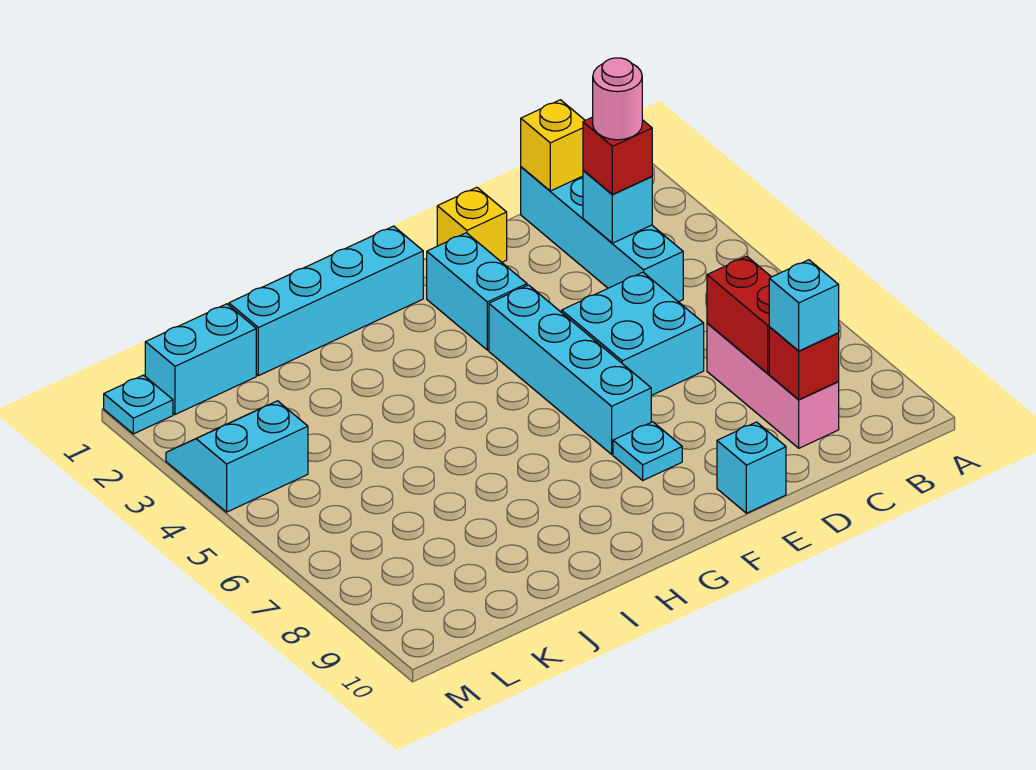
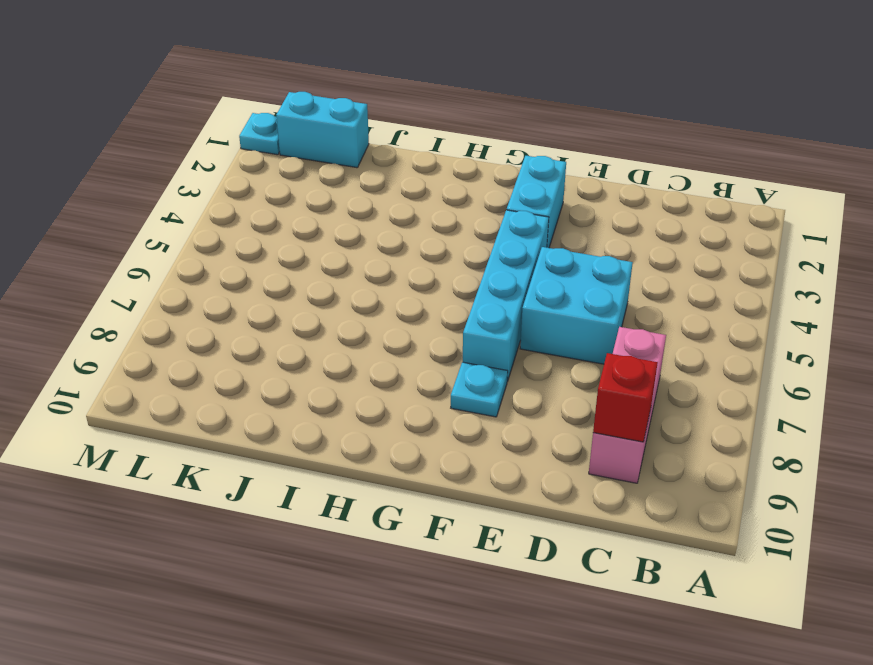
none -> cyan 1x4 brick [521,167,683,302]
none -> yellow 1x1 brick [437,188,507,262]
none -> cyan 1x1 brick [717,422,786,513]

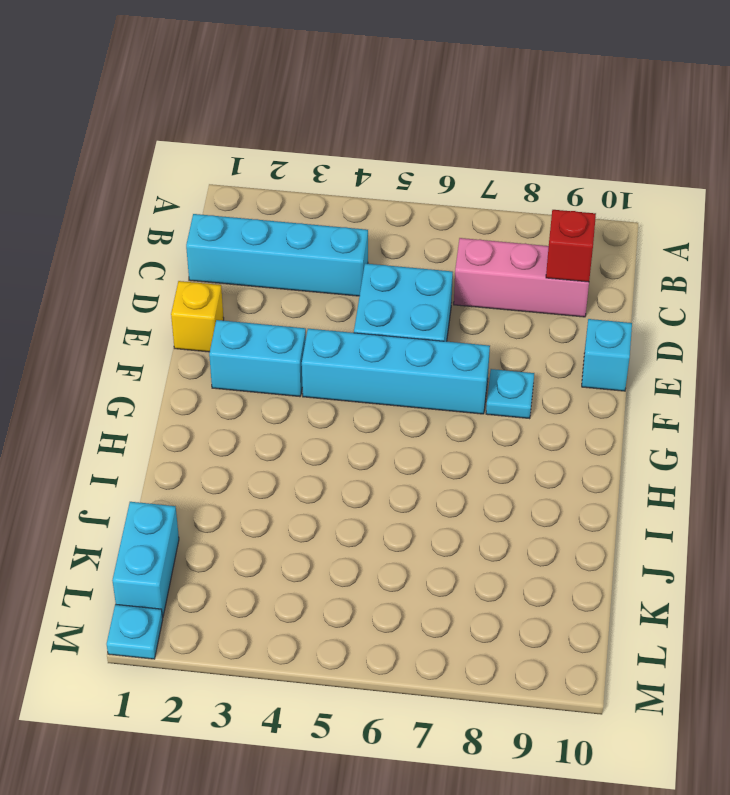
none -> cyan 1x4 brick [229,226,424,376]
none -> cyan 2x2 slope [166,401,308,512]
none -> yellow 1x1 brick [521,100,585,191]

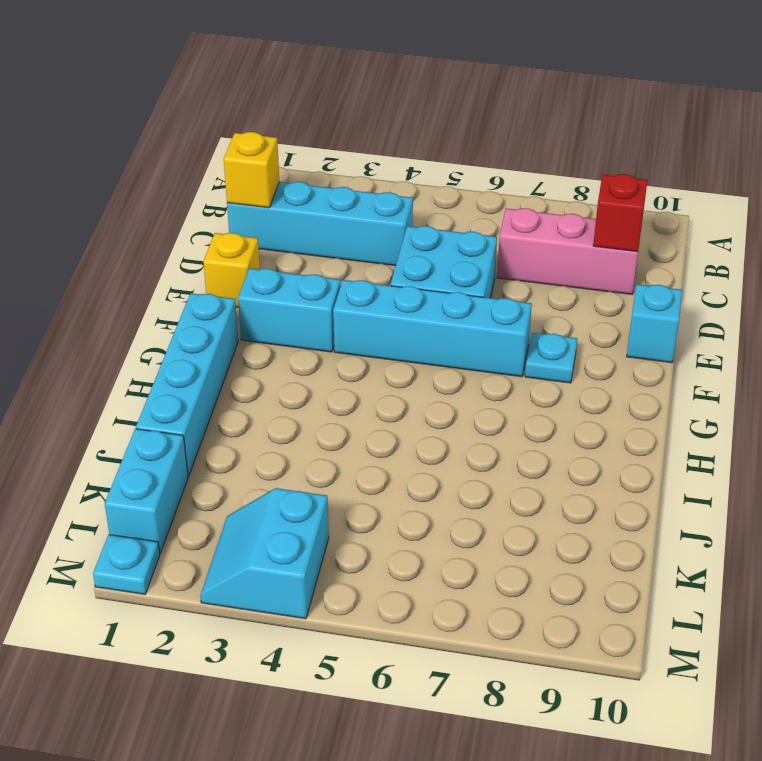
none -> cyan 1x1 brick [583,170,652,243]
none -> red 1x2 brick [707,256,771,374]
none -> red 1x1 brick [583,117,652,195]

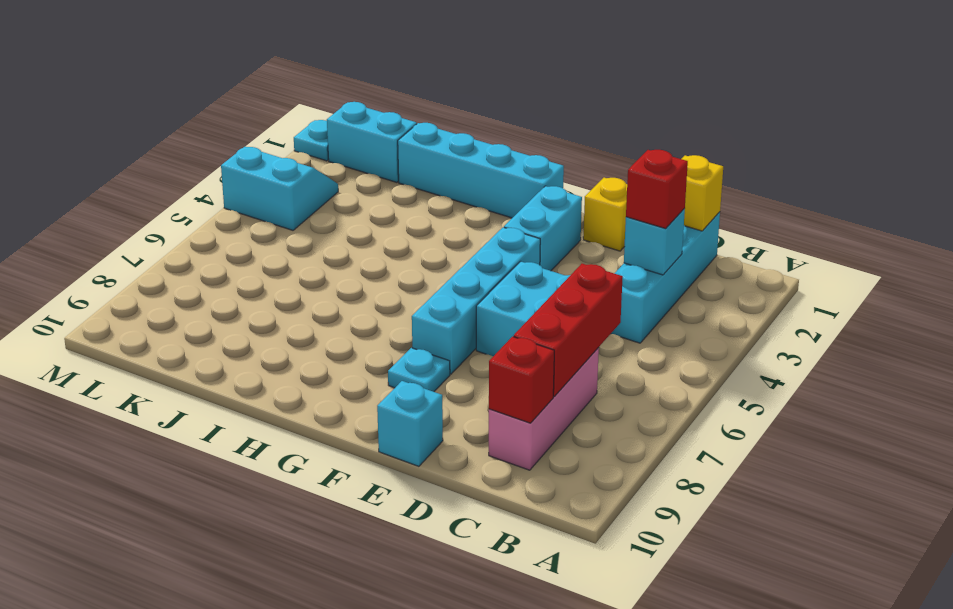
red 1x3 brick [514,264,623,397] -> red 1x2 brick [707,256,771,374]
none -> cyan 1x1 brick [769,260,839,351]
none -> pink 1x1 round brick [593,58,642,140]

